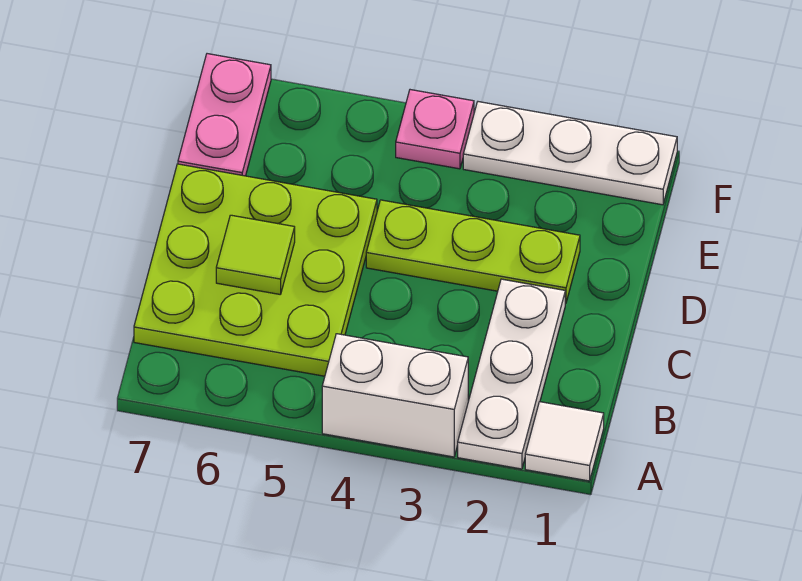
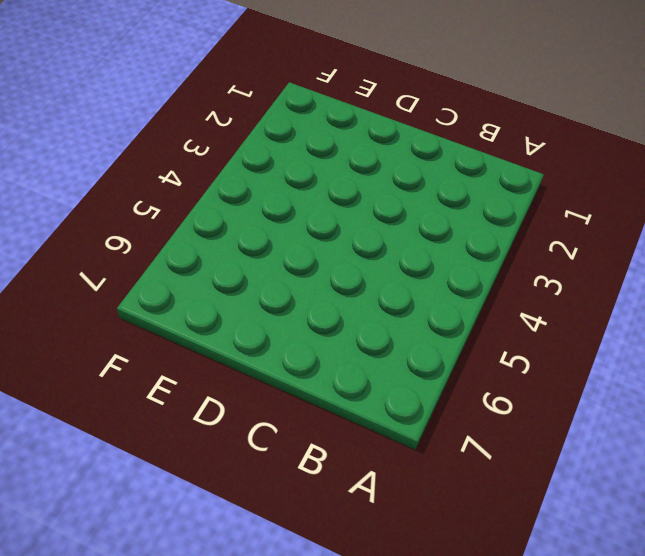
none -> white 1x1 tile [525,402,604,481]
none -> white 1x3 plate [458,279,565,469]

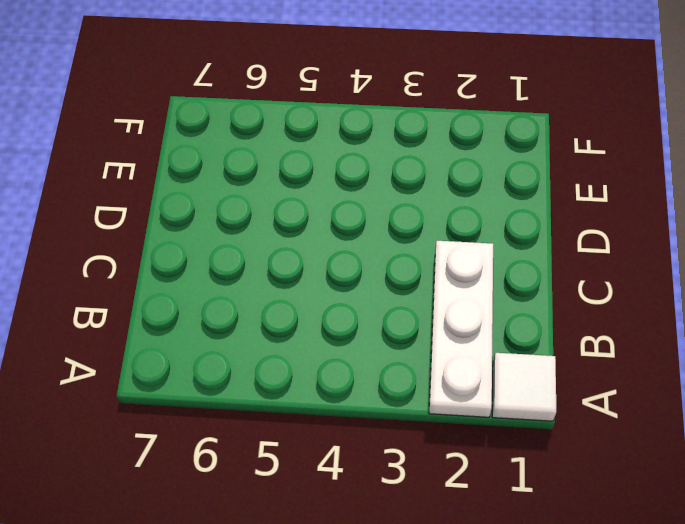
none -> white 1x2 brick [322,334,468,457]
none -> lime 3x3 plate [134,164,377,376]

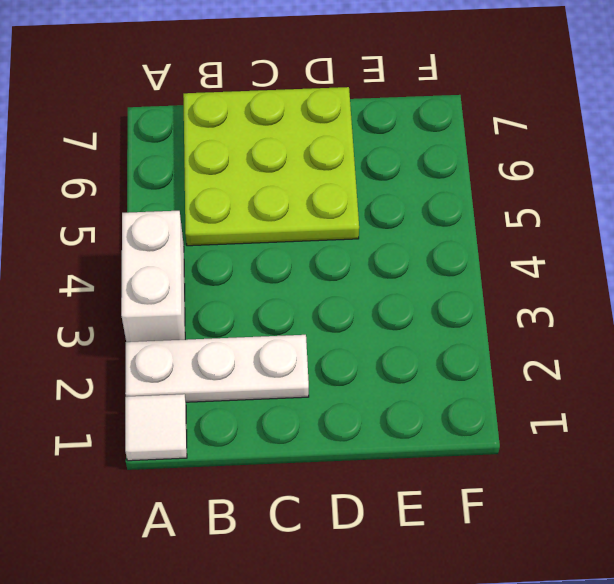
none -> lime 1x3 plate [366,200,580,303]
none -> pink 1x2 plate [178,54,271,176]

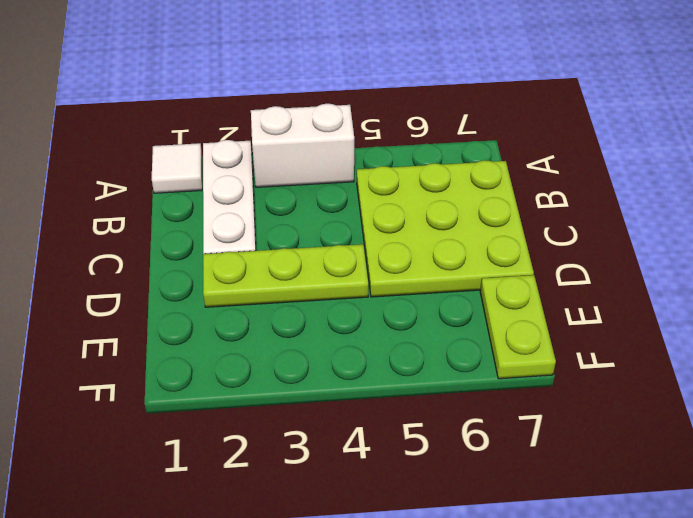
lime 1x2 plate [480,275,556,379] -> pink 1x2 plate [178,54,271,176]
none -> white 1x3 plate [463,102,677,205]
none -> pink 1x1 plate [396,90,474,169]

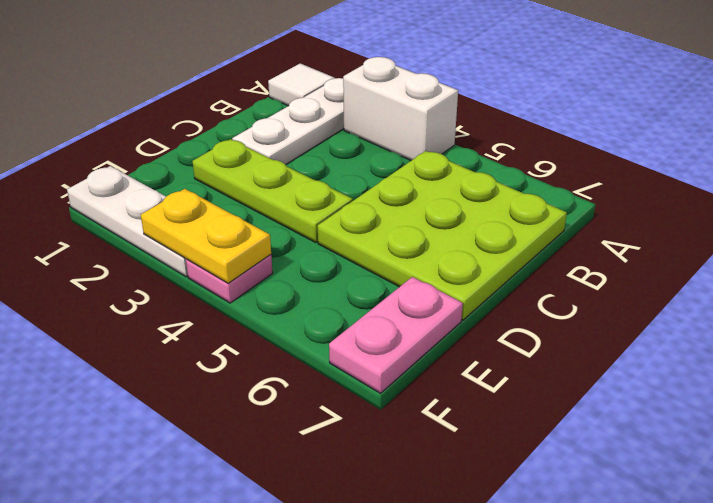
yellow 1x2 plate [141,189,271,283] -> none
none -> lime 1x1 tile [216,215,295,294]

